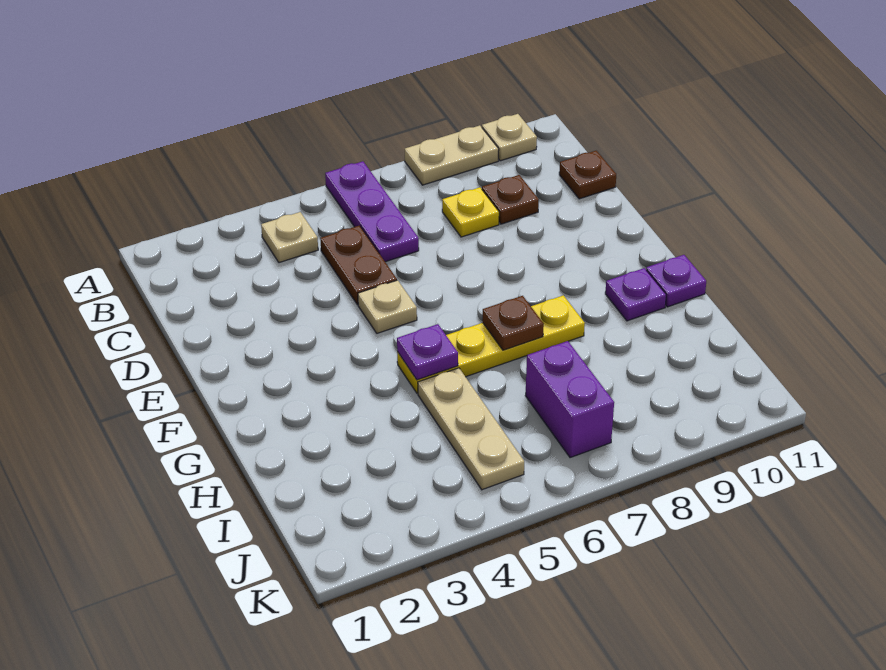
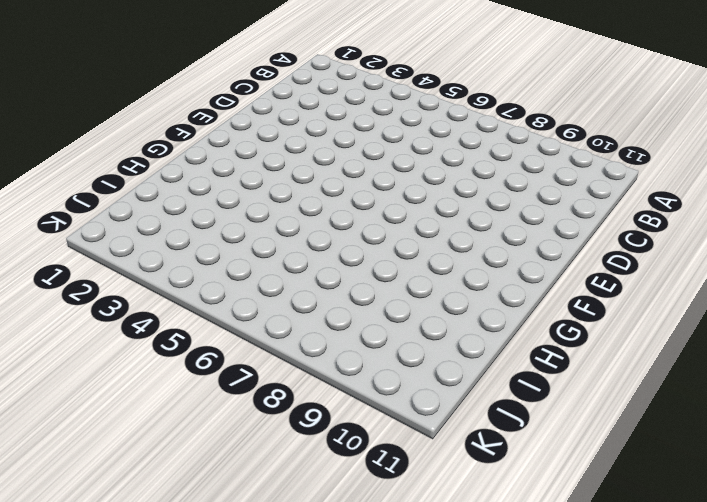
none -> purple 1x3 plate [325,161,419,262]
none -> tan 1x2 plate [405,125,499,185]
none -> tan 1x1 plate [482,114,537,161]

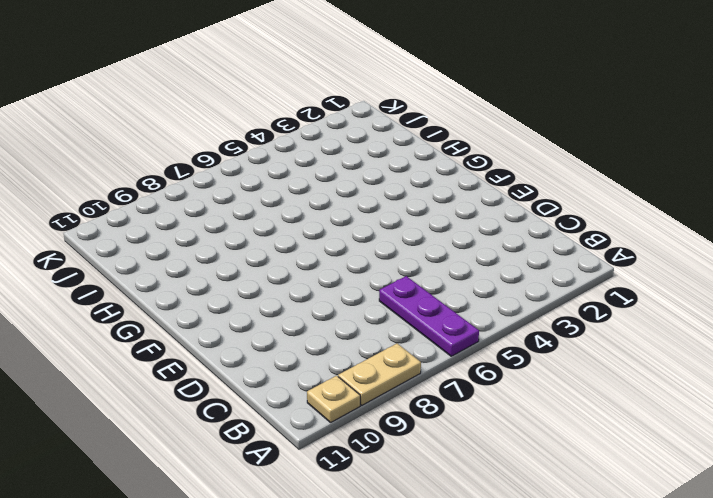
none -> tan 1x1 plate [261,212,318,263]
none -> brown 1x2 plate [320,226,397,305]
none -> yellow 1x1 plate [442,187,499,237]

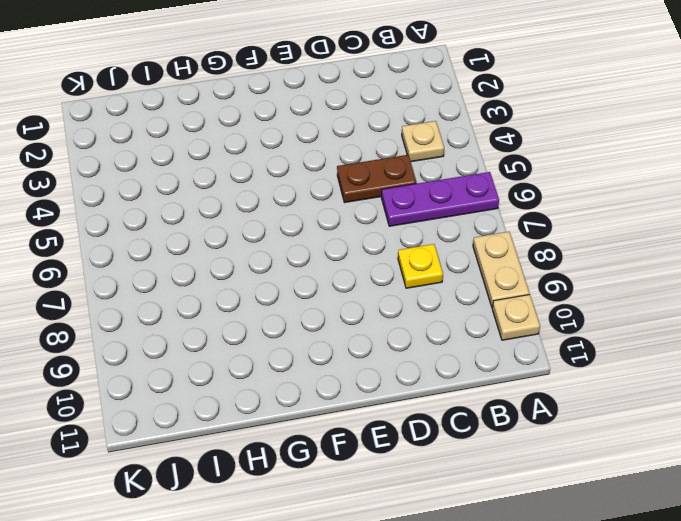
none -> brown 1x1 plate [482,175,539,224]
none -> brown 1x1 plate [559,151,616,199]
none -> tan 1x1 plate [358,280,417,333]

